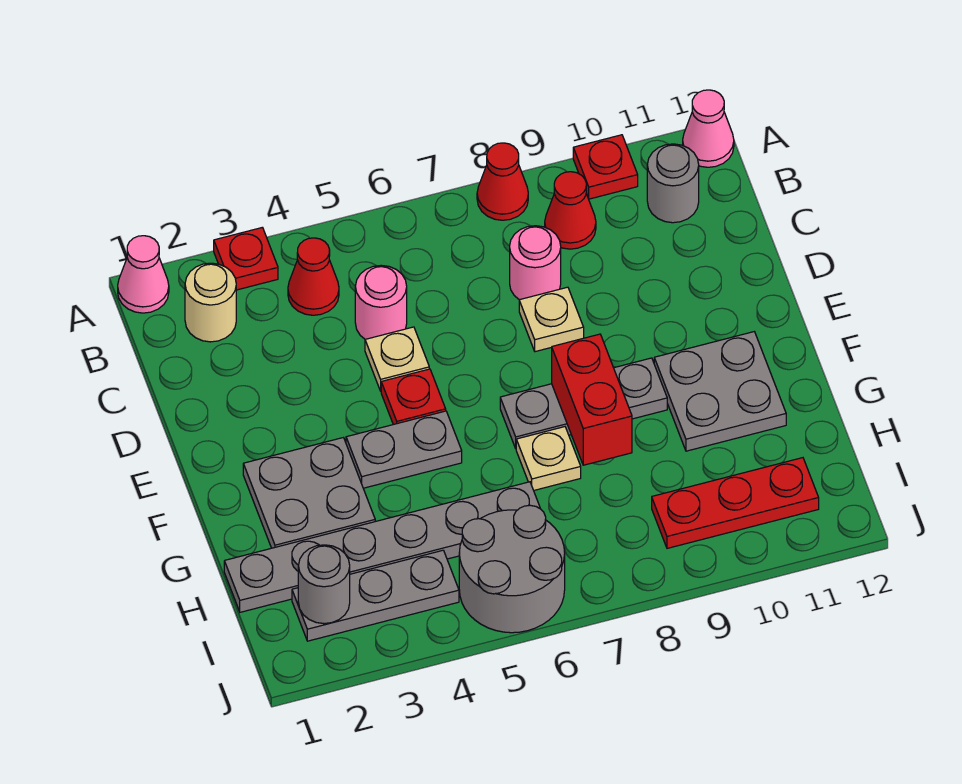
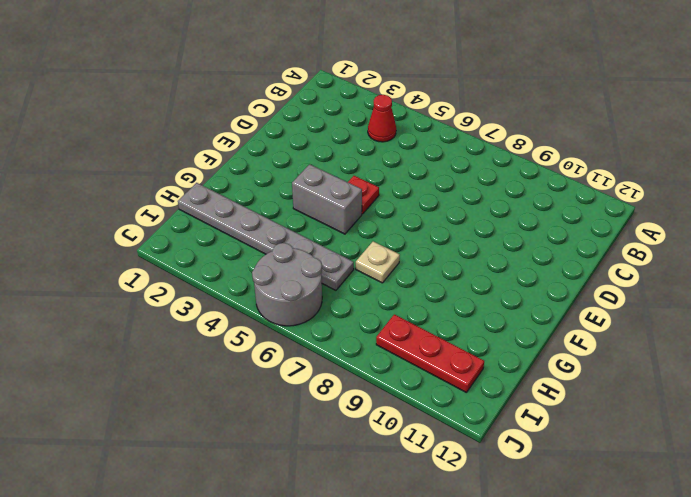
grey 1x2 brick [292,164,362,234] -> grey 1x2 plate [346,411,462,488]
none -> pink 1x1 cone [118,236,169,313]
none -> red 1x1 plate [214,227,278,290]
none -> red 1x1 cone [477,143,528,220]

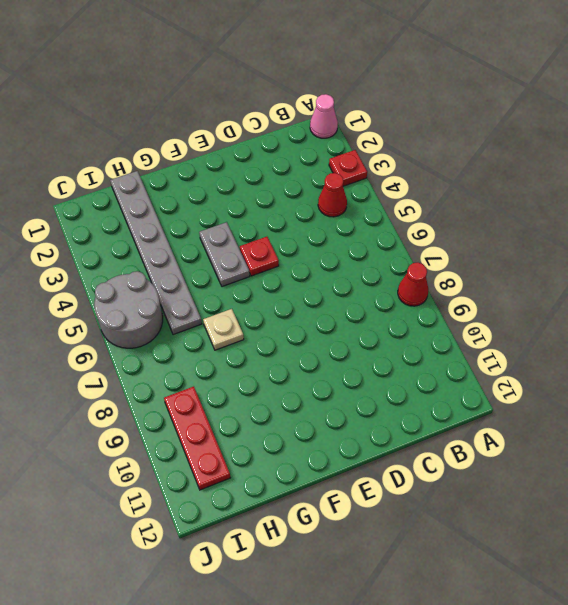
none -> red 1x1 plate [573,135,638,199]
none -> pink 1x1 cone [683,90,734,167]
none -> tan 1x1 round brick [185,263,236,342]

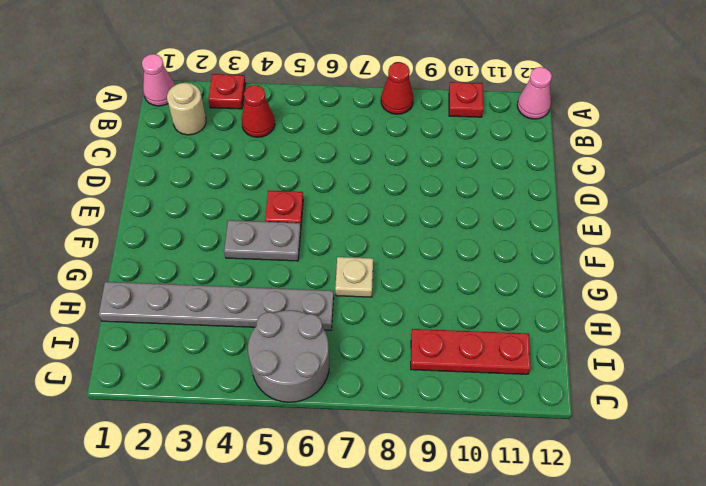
none -> red 1x1 cone [545,172,596,249]
none -> grey 1x1 round brick [647,144,699,223]
none -> pink 1x1 round brick [355,265,407,339]

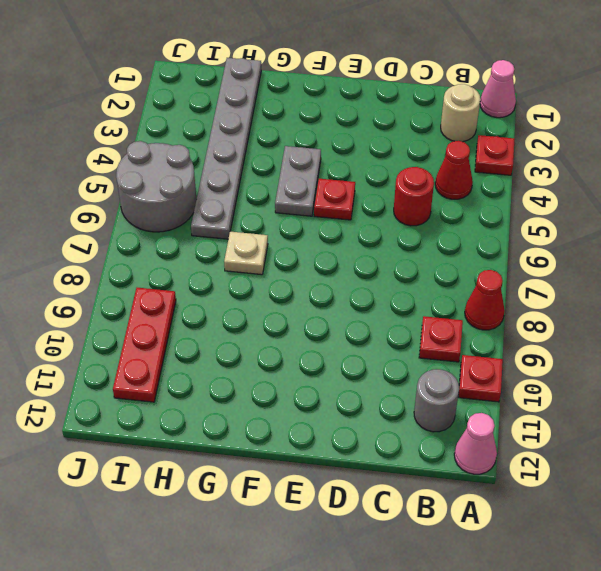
red 1x1 plate [419,316,463,362] -> red 1x1 cone [545,172,596,249]
red 1x1 round brick [394,167,434,226] -> pink 1x1 round brick [355,265,407,339]
none -> pink 1x1 round brick [510,226,561,300]
none -> tan 1x1 plate [365,327,429,391]
none -> tan 1x1 plate [519,287,584,352]

